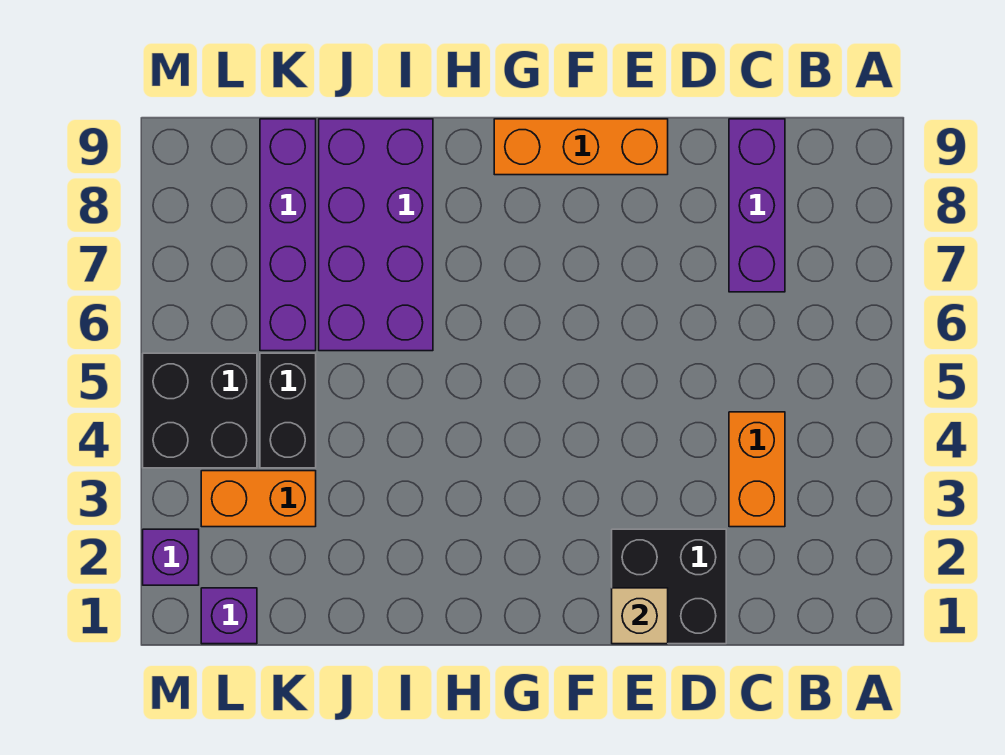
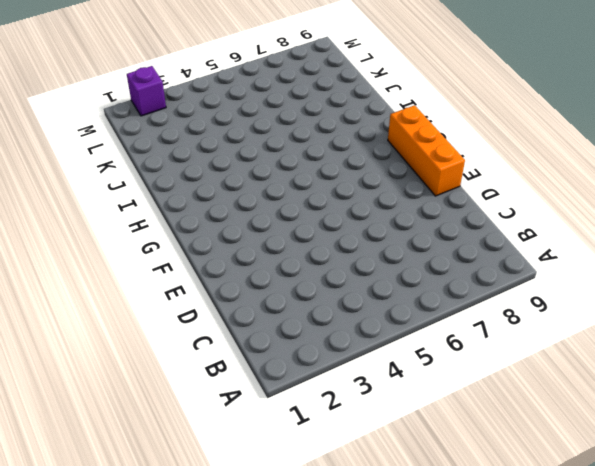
none -> orange 1x2 brick [729,412,785,527]
none -> purple 1x3 brick [729,119,785,292]
none -> black 2x2 brick [612,529,726,644]

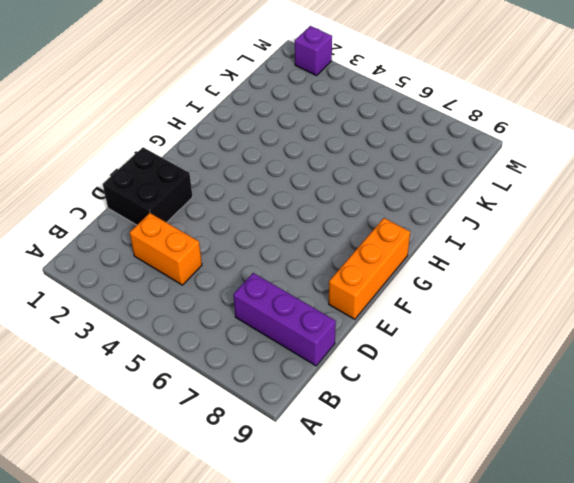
none -> purple 2x4 brick [319,119,433,351]
none -> orange 1x2 brick [201,471,316,527]
none -> black 1x2 brick [260,353,316,468]

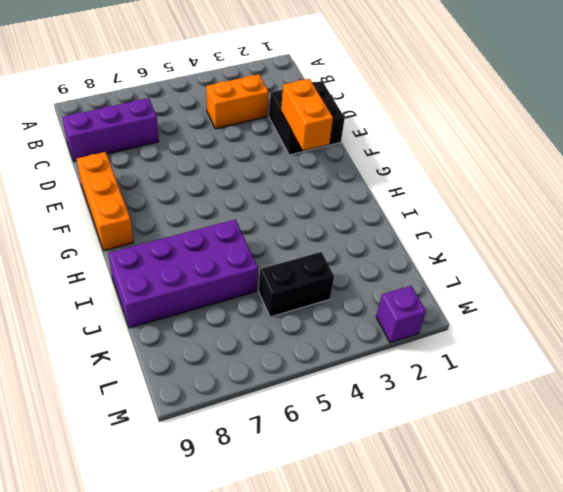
orange 1x2 brick [281,79,333,150] -> orange 1x2 brick moved to [201,471,316,527]
none -> purple 1x4 brick [260,119,316,351]
none -> purple 1x1 brick [201,588,257,644]
none -> black 2x2 brick [143,353,257,468]

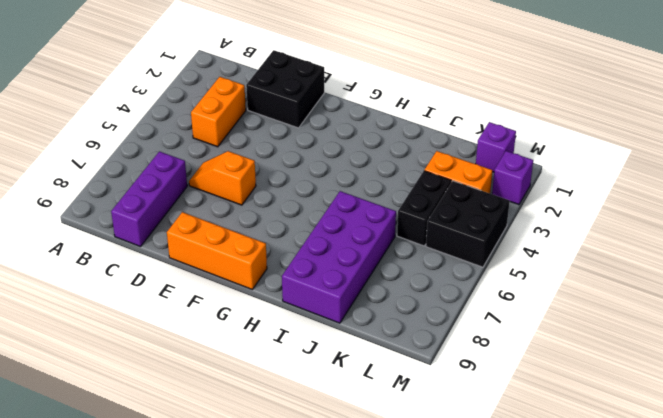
orange 1x2 slope [189,151,256,205] -> none
none -> purple 1x4 brick [260,119,316,351]
none -> tan 1x1 brick [612,588,668,644]

